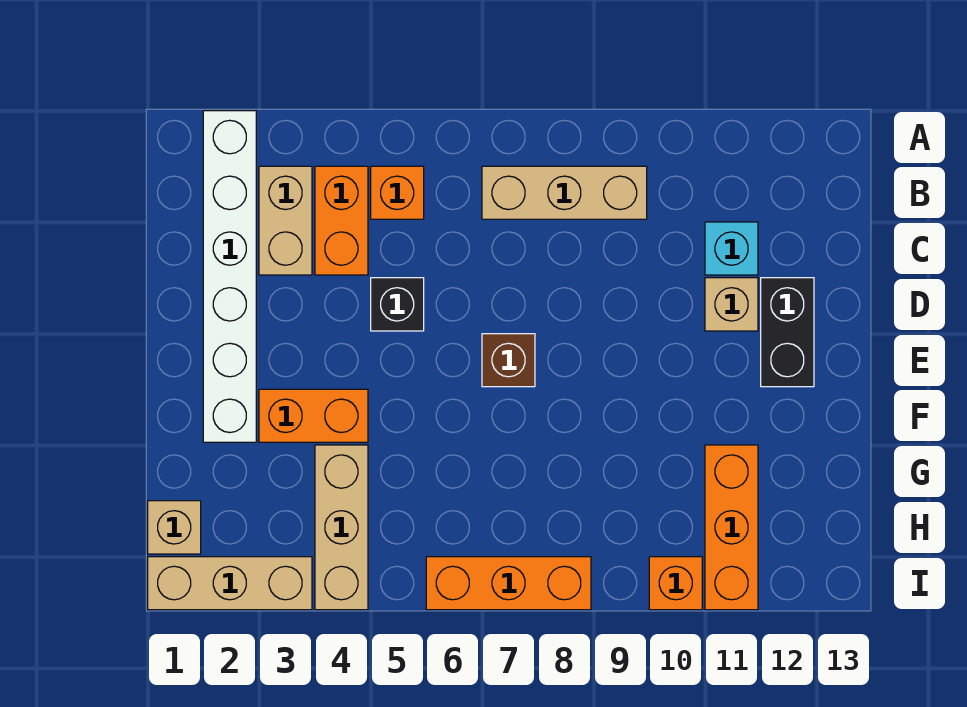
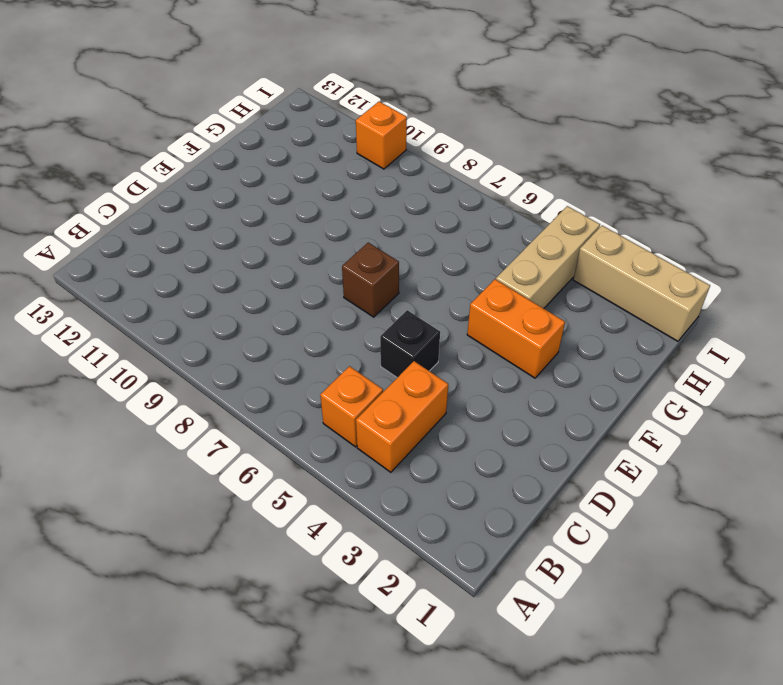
none -> white 1x6 brick [203,111,256,442]
none -> tan 1x2 brick [259,166,312,275]
none -> tan 1x3 brick [482,166,647,219]

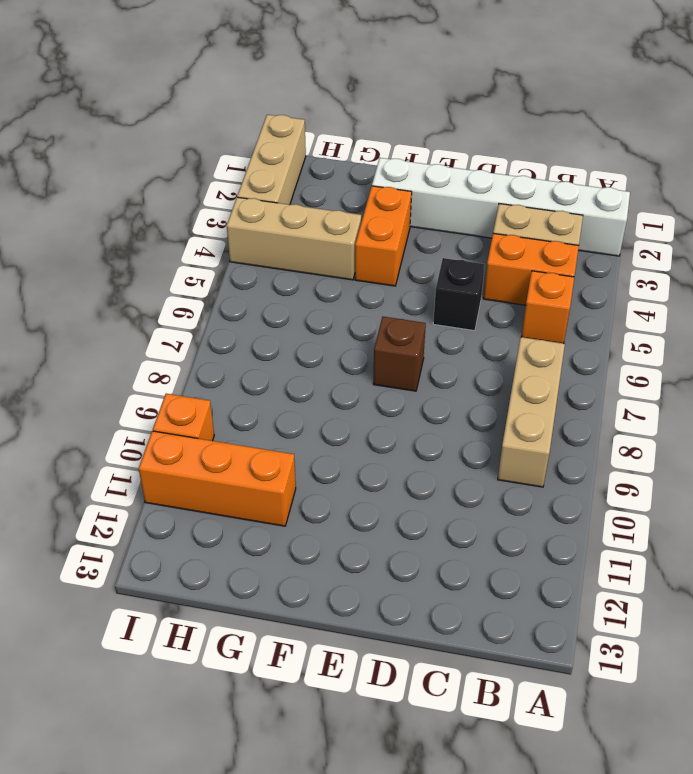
none -> cyan 1x1 brick [705,222,758,275]
none -> tan 1x1 brick [705,278,758,331]
none -> black 1x2 brick [761,278,814,387]

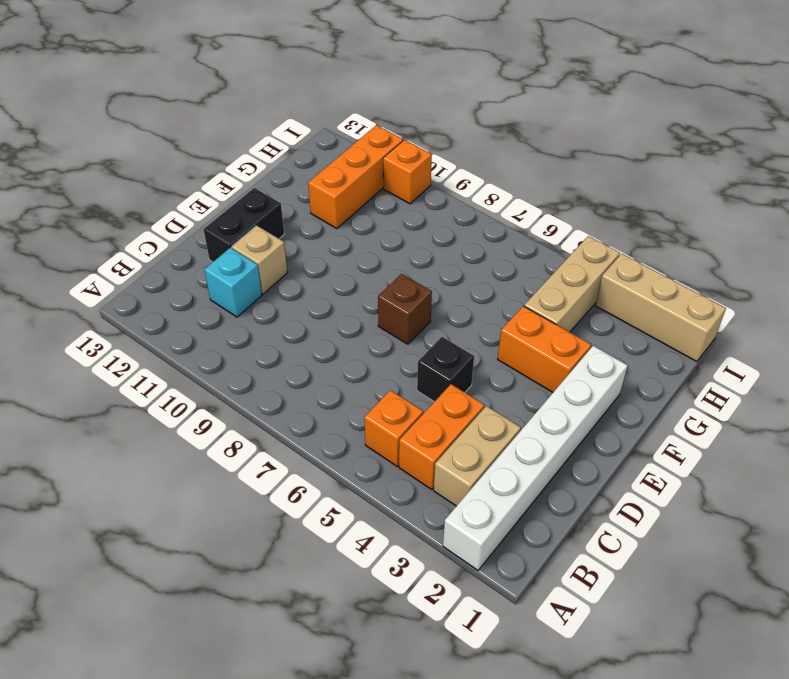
none -> tan 1x3 brick [482,166,647,219]
none -> tan 1x1 brick [148,501,201,554]
none -> orange 1x3 brick [426,557,591,610]

